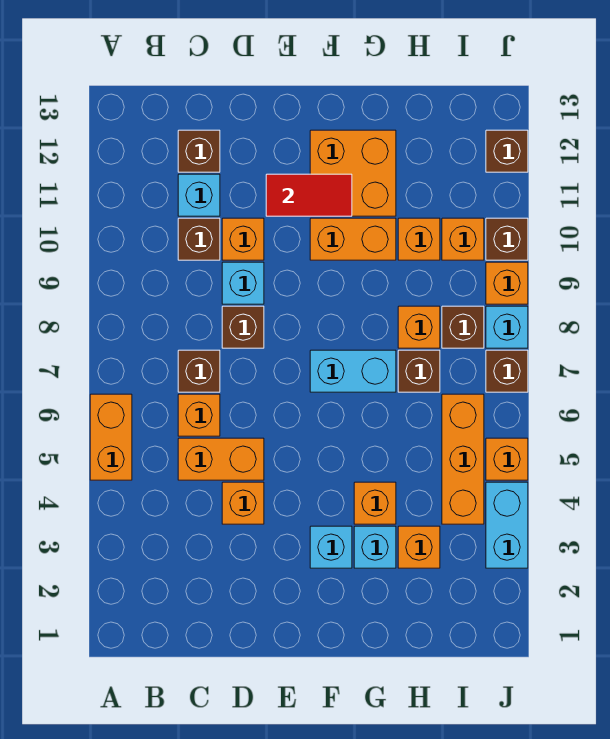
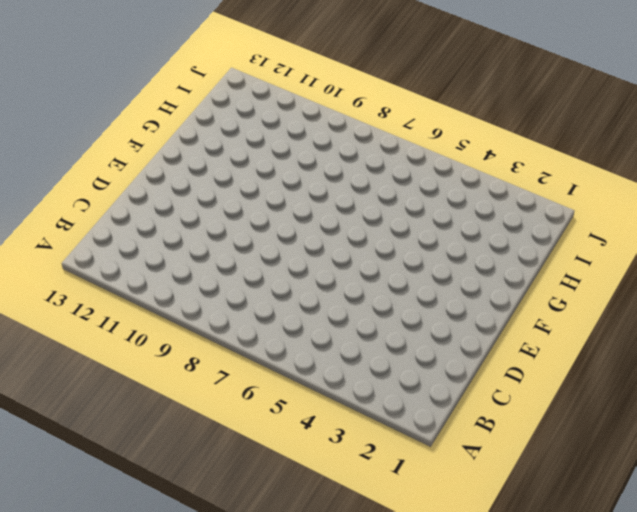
none -> orange 1x2 brick [90,394,132,480]
none -> orange 1x2 brick [178,438,264,480]
none -> orange 1x1 brick [178,394,220,436]
none -> brown 1x1 brick [178,350,220,392]

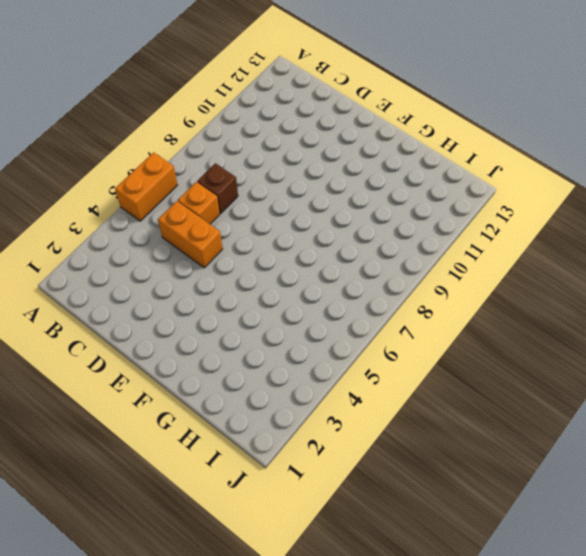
none -> brown 1x1 brick [178,218,220,260]
none -> cyan 1x1 brick [178,174,220,216]
none -> brown 1x1 brick [178,130,220,172]
none -> orange 1x1 brick [222,482,264,524]

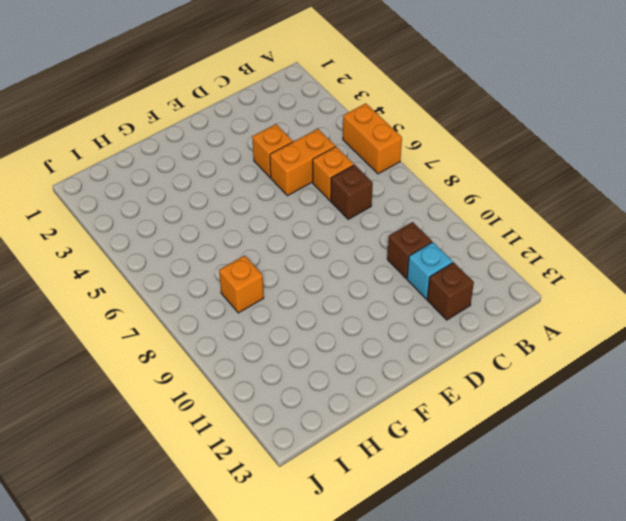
none -> brown 1x1 brick [222,306,264,348]
none -> cyan 1x1 brick [222,262,264,304]
none -> orange 1x1 brick [222,218,264,260]
none -> cyan 1x1 brick [310,526,352,568]

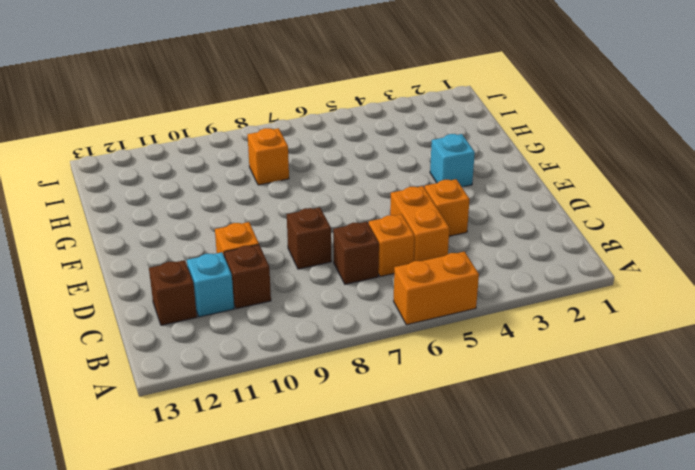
none -> cyan 1x1 brick [222,262,264,304]
none -> cyan 1x2 brick [310,350,396,392]
none -> orange 1x2 brick [310,218,396,260]
none -> orange 2x2 brick [310,130,396,216]

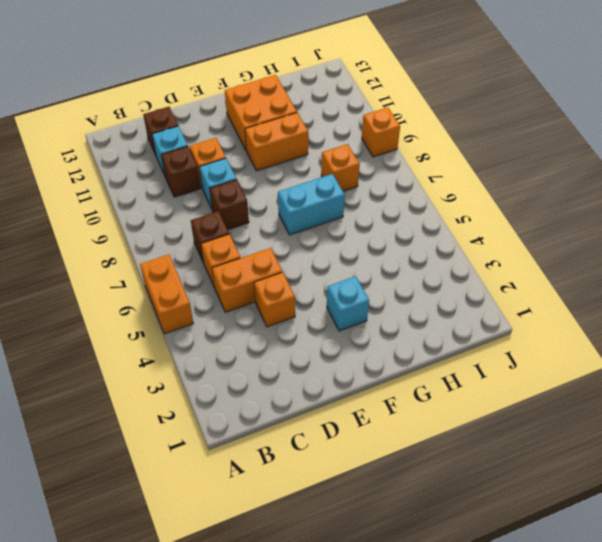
none -> cyan 1x1 brick [354,526,396,568]
none -> orange 1x1 brick [354,482,396,524]
none -> orange 1x1 brick [398,526,440,568]
none -> brown 1x1 brick [398,350,440,392]

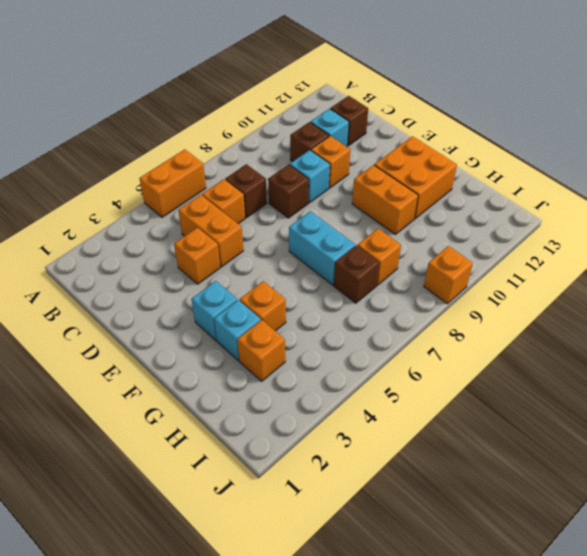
none -> orange 1x1 brick [398,218,440,260]
none -> orange 1x3 brick [442,394,484,524]
none -> brown 1x1 brick [442,306,484,348]
none -> orange 1x1 brick [442,218,484,260]

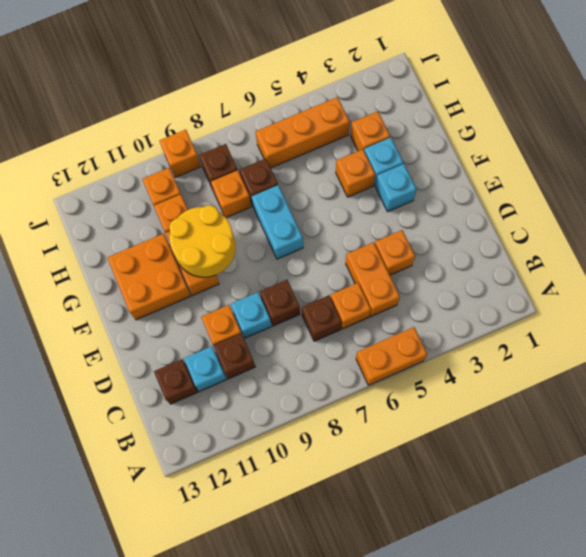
yellow 2x2 round brick [169,205,236,277] -> none
none -> cyan 1x2 brick [486,482,528,568]
none -> orange 1x1 brick [486,438,528,480]
none -> brown 1x1 brick [486,350,528,392]
none -> cyan 1x1 brick [486,306,528,348]

